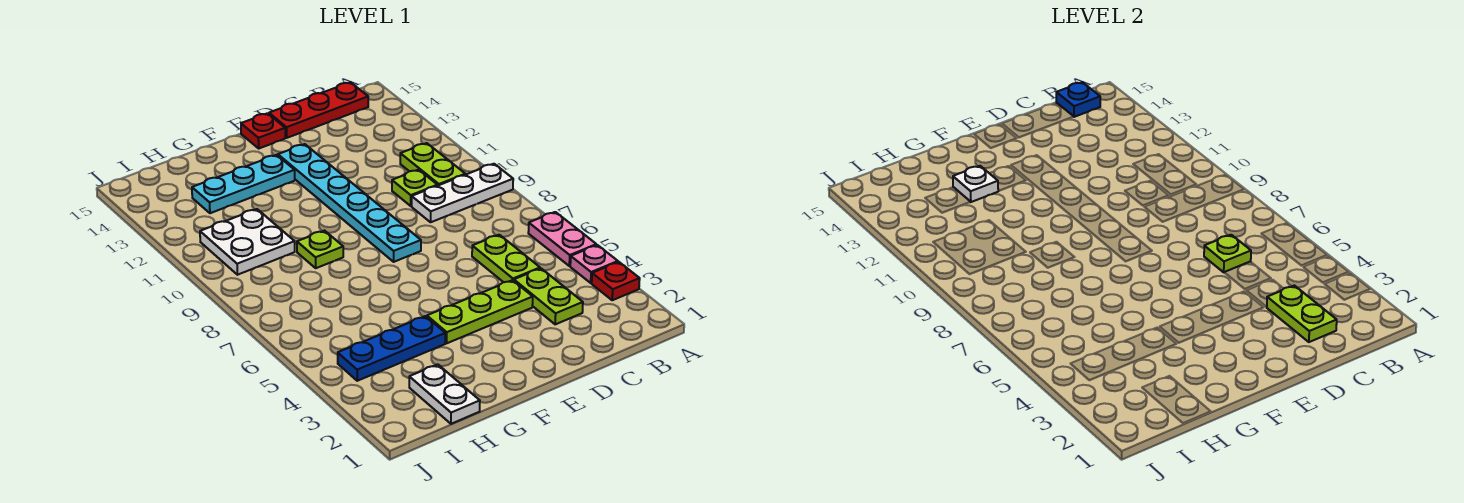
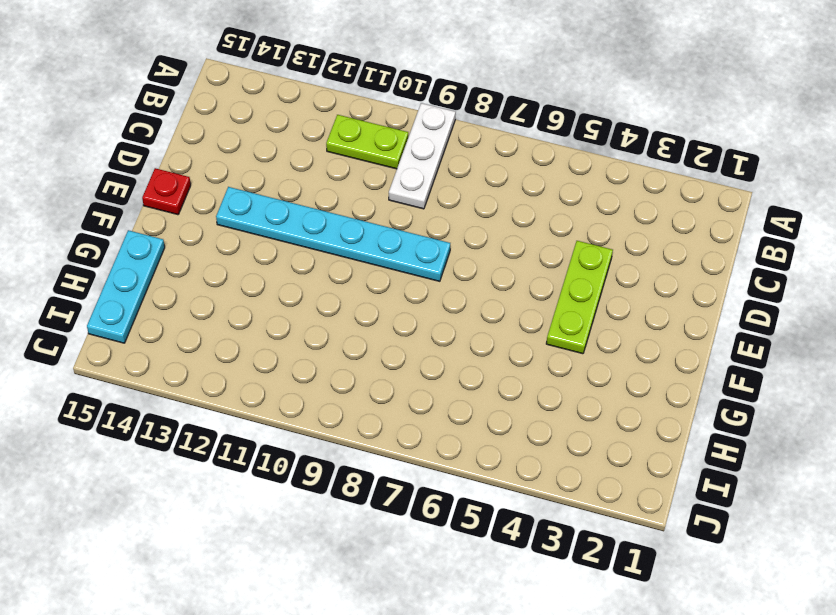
cyan 1x3 plate [87,230,165,343] -> cyan 1x3 plate moved to [192,155,295,213]
none -> red 1x1 plate [592,262,640,300]
none -> pink 1x1 plate [570,245,618,283]
none -> pink 1x2 plate [528,212,596,266]

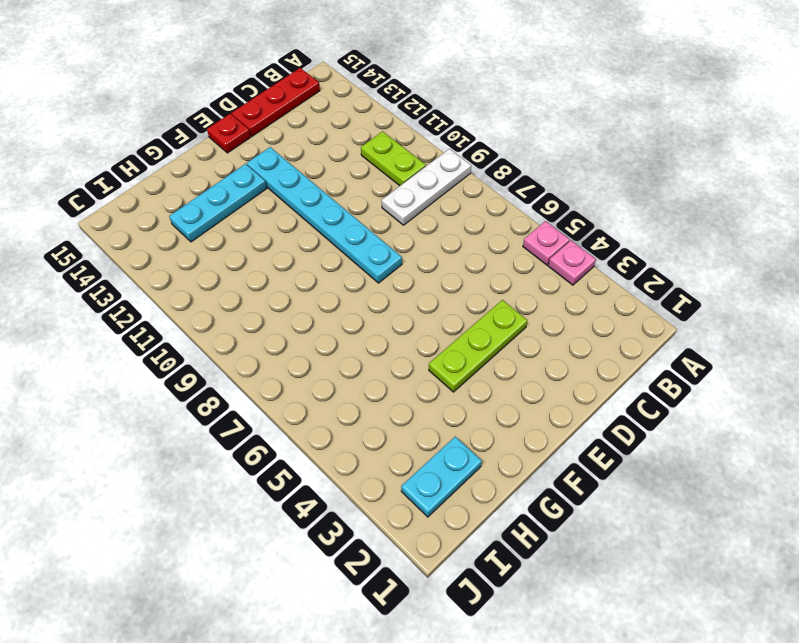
pink 1x1 plate [523,221,570,265] -> pink 1x2 plate [528,212,596,266]
cyan 1x2 plate [401,437,482,517] -> white 1x2 plate [409,364,480,424]
none -> red 1x1 plate [592,262,640,300]
none -> lime 1x2 plate [514,268,583,324]
none -> lime 1x2 plate [472,235,540,282]

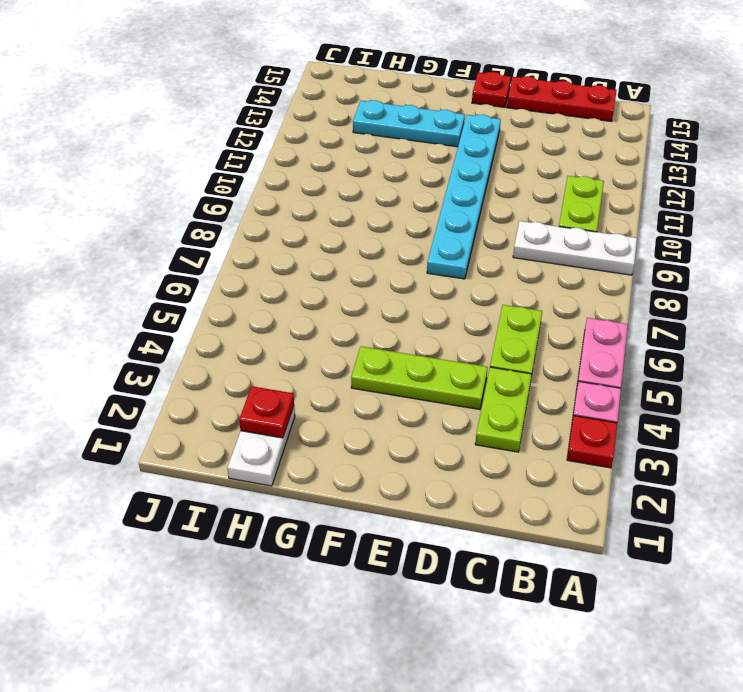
red 1x1 plate [239,386,294,438] -> none
none -> lime 1x1 plate [392,170,437,206]
none -> blue 1x3 plate [338,316,445,381]
none -> lime 1x1 plate [297,231,343,268]

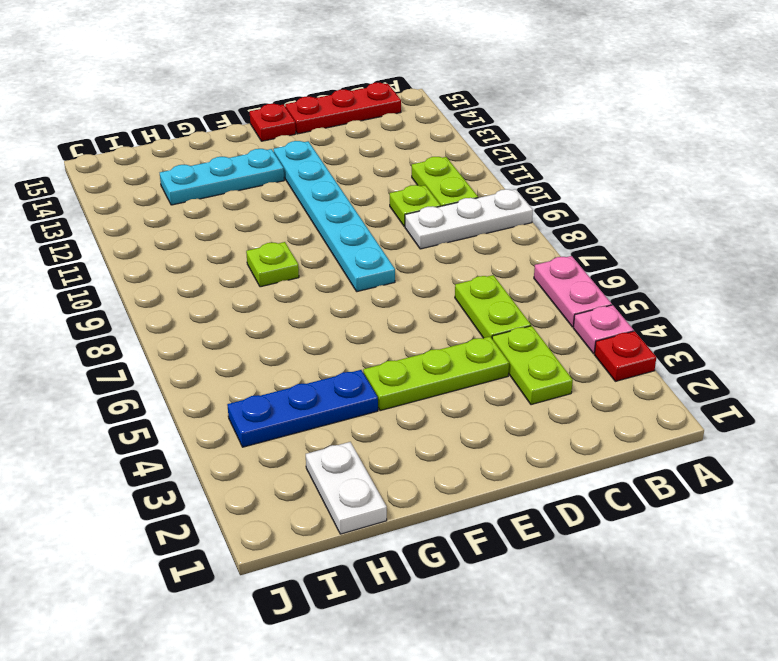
none -> white 2x2 plate [200,209,295,275]
none -> blue 1x1 plate [1056,82,1100,117]
none -> lime 1x2 plate [1267,285,1337,342]

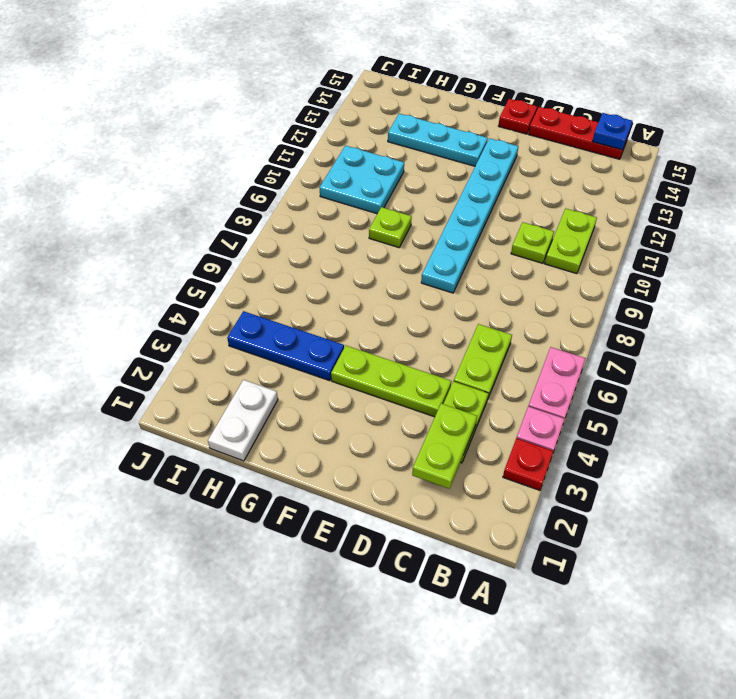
cyan 2x2 plate [320,146,404,214] -> white 2x2 plate [200,209,295,275]
none -> white 1x3 plate [412,164,513,222]
none -> lime 1x1 plate [1204,235,1251,272]
none -> white 1x1 plate [953,166,998,202]

